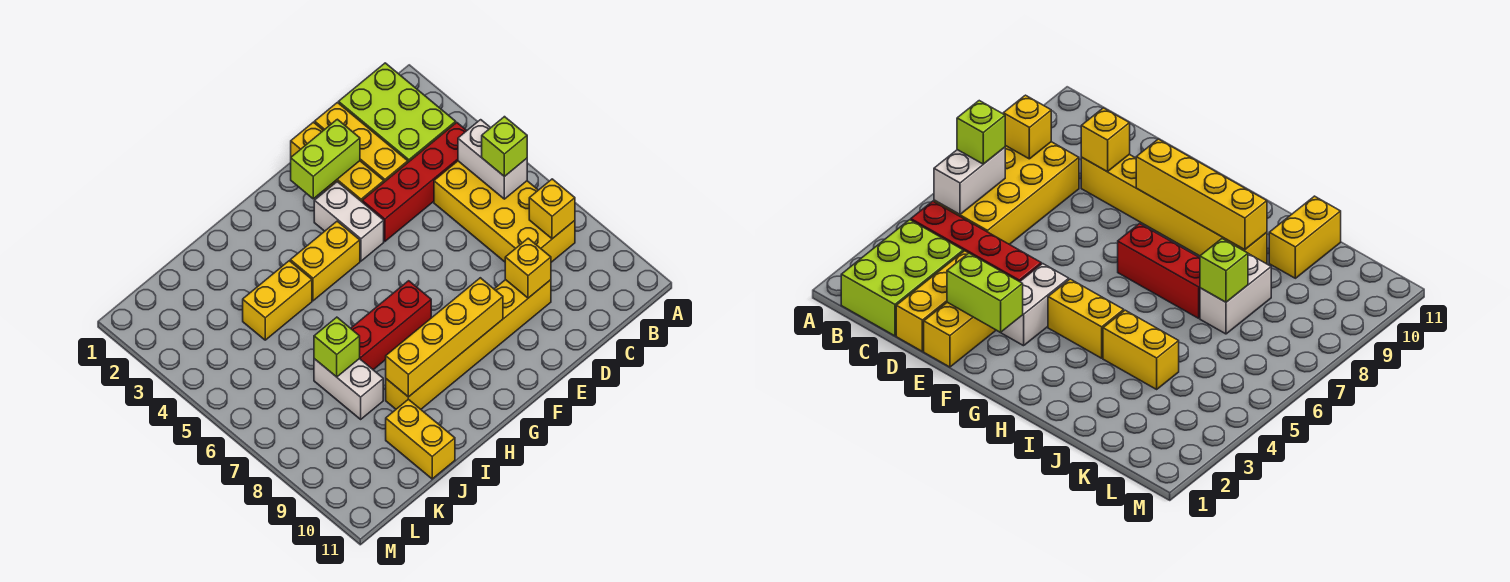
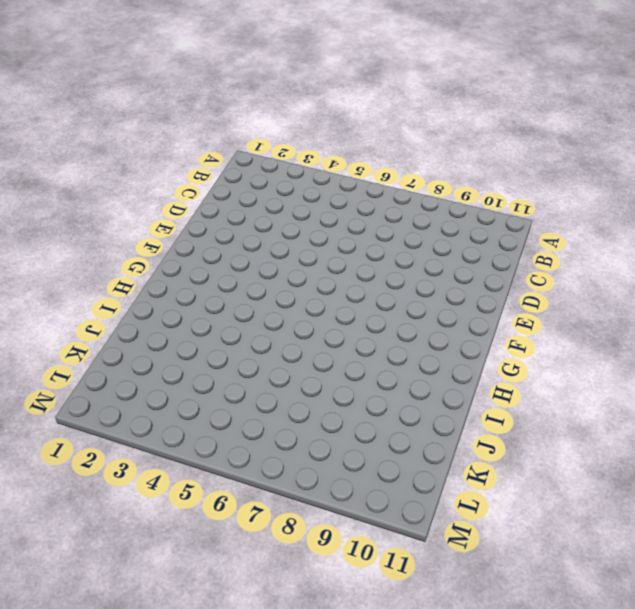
none -> lime 2x3 brick [339,63,456,162]
none -> red 1x4 brick [362,123,467,241]
none -> yellow 2x4 brick [434,161,575,262]

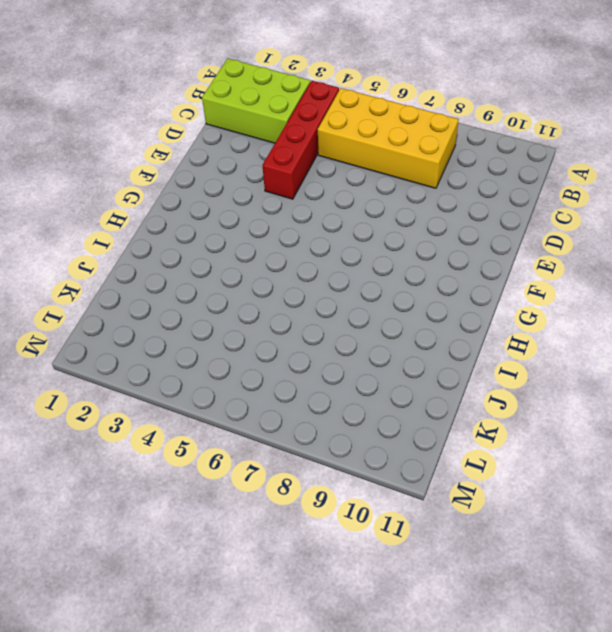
none -> yellow 1x3 brick [315,103,408,182]
none -> yellow 1x6 brick [386,280,551,409]
none -> yellow 1x3 brick [291,122,384,202]

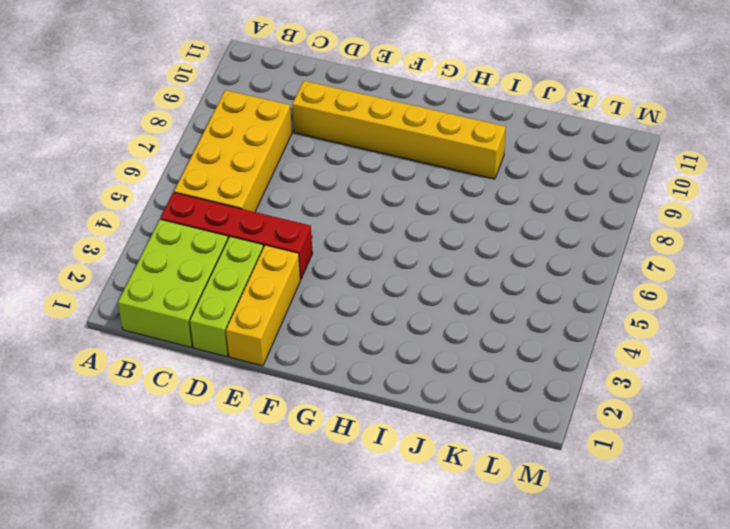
lime 1x3 brick [190,237,263,357] -> yellow 1x3 brick [315,103,408,182]
none -> white 1x2 brick [314,182,384,261]
none -> yellow 1x2 brick [290,221,360,301]
none -> red 1x3 brick [351,281,431,370]

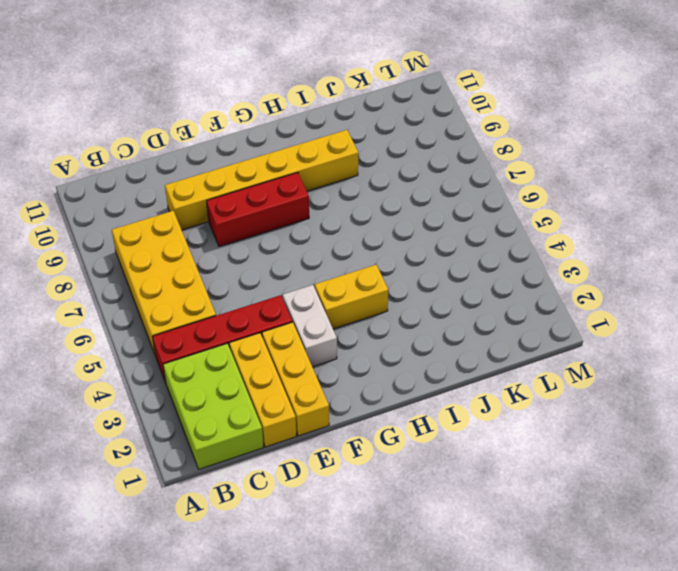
red 1x3 brick [207,173,309,247] -> red 1x3 brick moved to [351,281,431,370]
none -> yellow 1x2 brick [243,261,312,340]
none -> white 1x2 brick [314,359,383,419]
none -> yellow 1x2 brick [386,399,455,479]

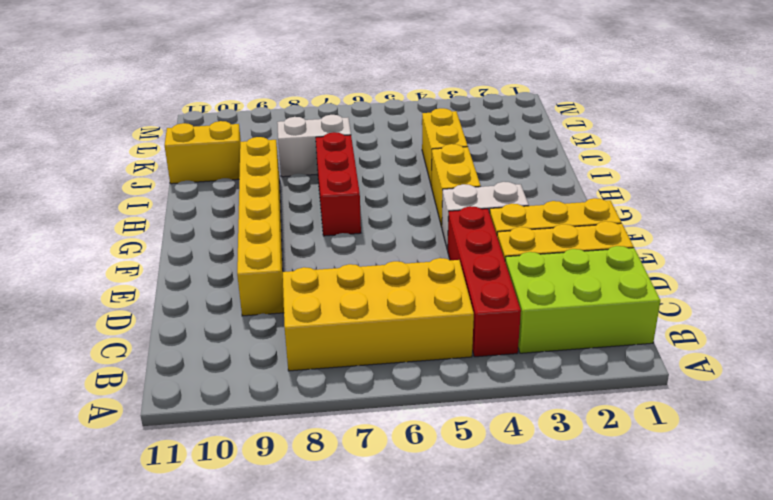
none -> white 1x2 brick [458,120,527,199]
none -> yellow 1x1 brick [529,179,575,239]
none -> yellow 1x1 brick [505,238,551,298]

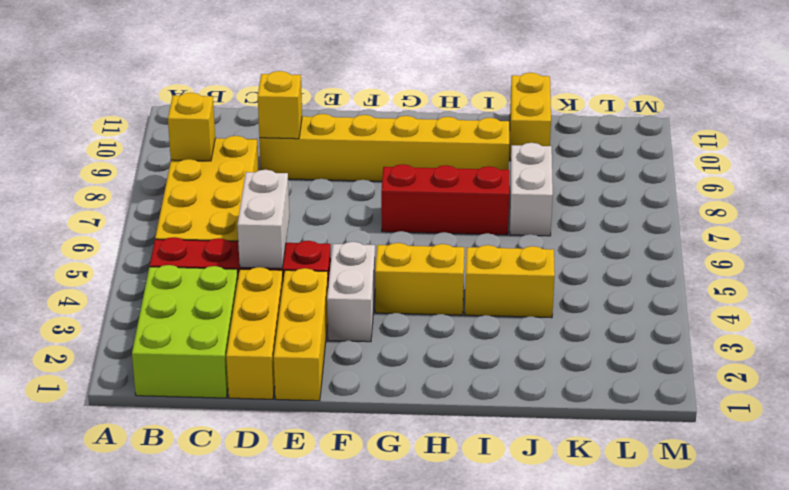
white 1x2 brick [237,170,289,268] -> white 1x2 brick moved to [458,120,527,199]
none -> lime 1x2 brick [291,119,360,199]
none -> yellow 1x4 brick [386,278,503,397]
none -> lime 1x1 brick [314,317,360,377]

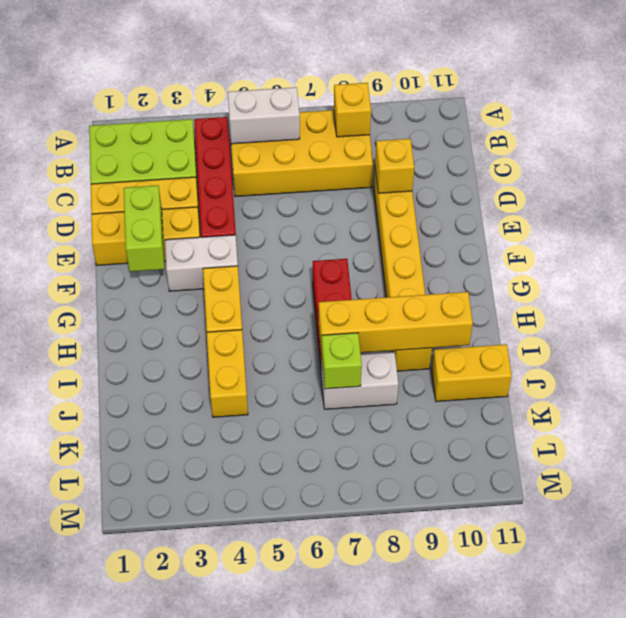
yellow 1x4 brick [319,292,473,355] -> yellow 1x4 brick turned to [386,278,503,397]
none -> lime 1x1 brick [482,117,527,177]

